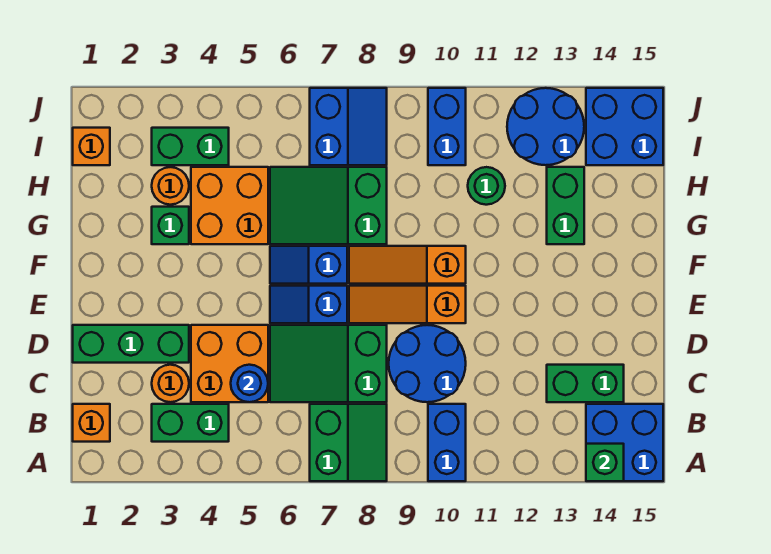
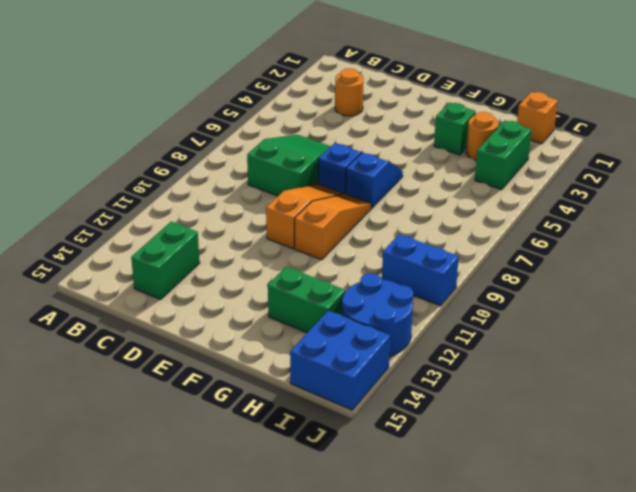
none -> green 2x2 slope [310,404,387,481]
none -> blue 1x2 brick [428,404,466,481]
none -> blue 2x2 brick [586,404,663,481]

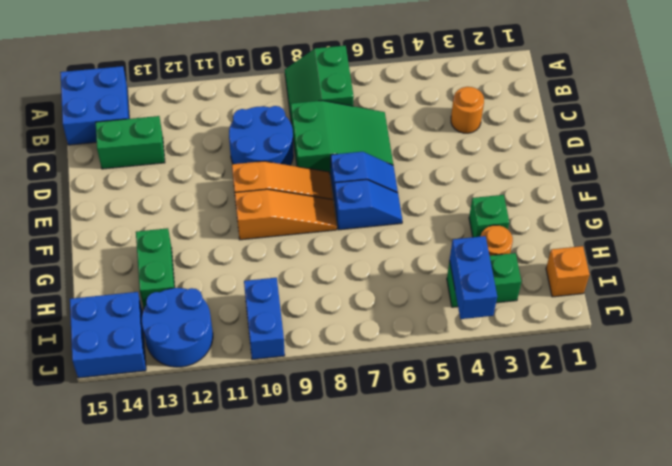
blue 1x2 brick [450,236,497,319] -> blue 1x2 brick moved to [428,404,466,481]
none -> orange 1x1 brick [73,404,110,442]
none -> green 1x2 brick [152,404,229,442]
none -> orange 2x2 brick [191,325,268,402]

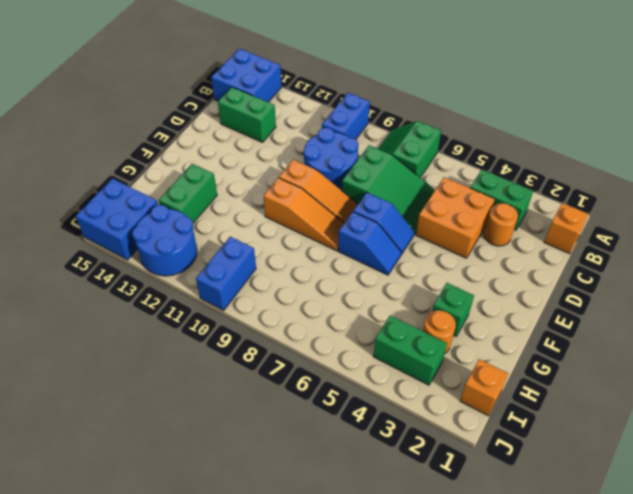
none -> green 1x3 brick [73,325,189,363]
none -> orange 2x2 brick [191,167,268,244]
none -> green 2x3 slope [270,167,387,244]

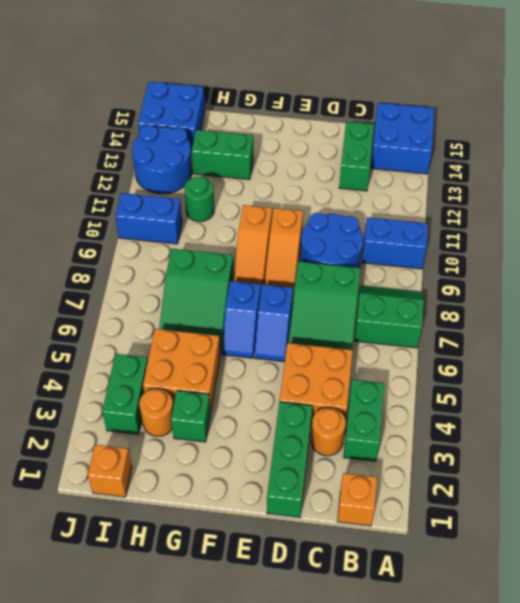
none -> blue 2x2 slope [310,88,387,165]
none -> green 1x1 brick [586,444,624,481]
none -> blue 1x1 round brick [231,365,268,402]

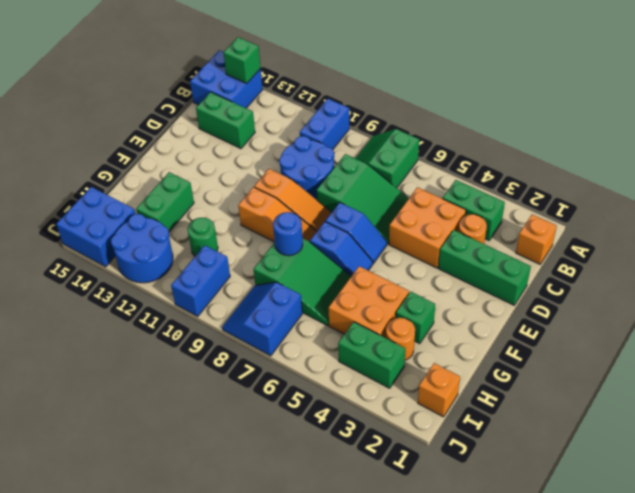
blue 1x1 round brick [273,212,303,256] -> blue 1x1 round brick moved to [231,365,268,402]

